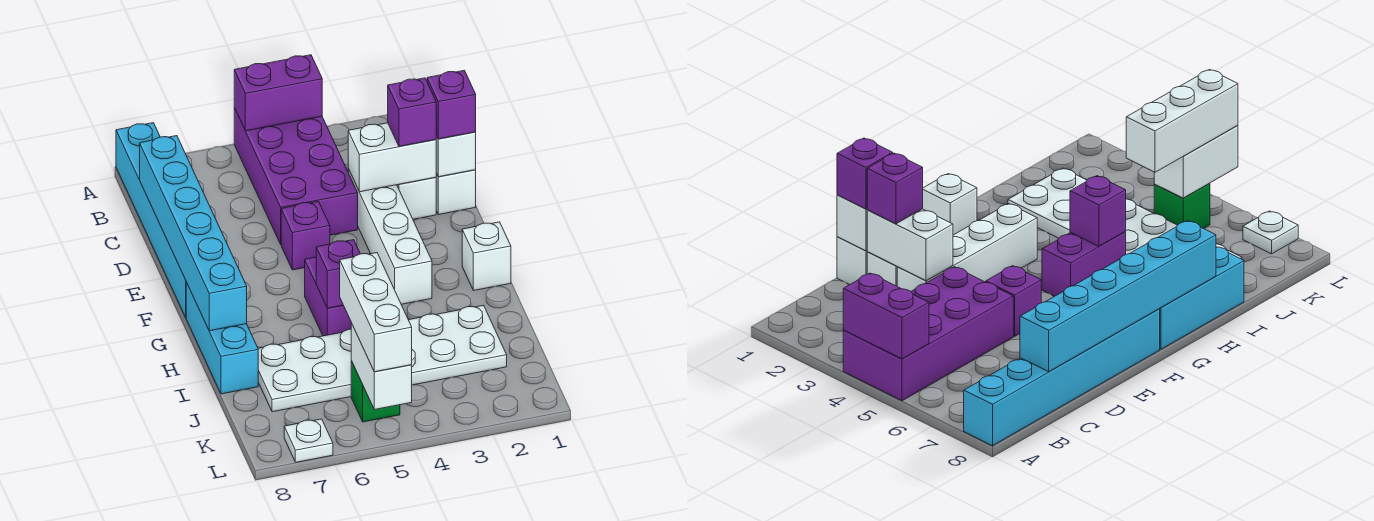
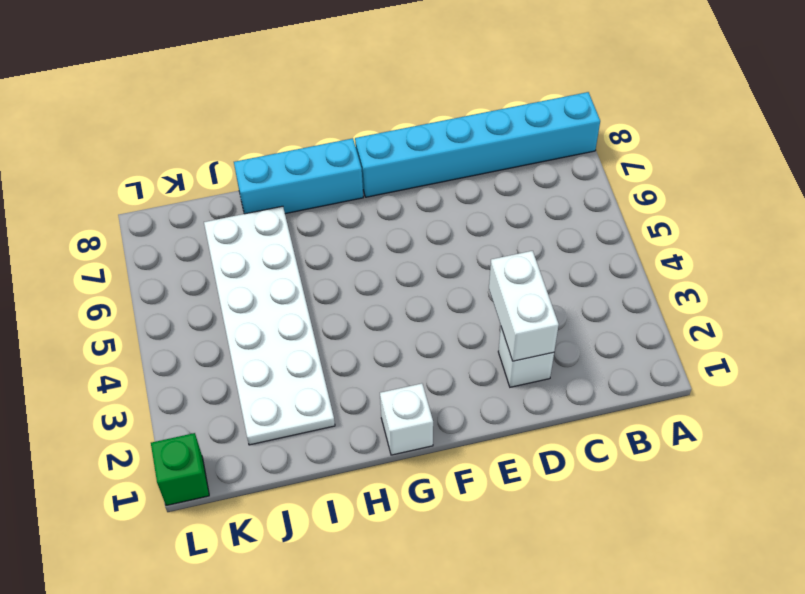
green 1x1 brick [151,433,209,506] -> green 1x1 brick moved to [351,361,400,422]
none -> purple 2x4 brick [234,108,358,244]
none -> white 1x1 brick [436,170,476,215]
none -> white 1x4 brick [348,169,432,304]

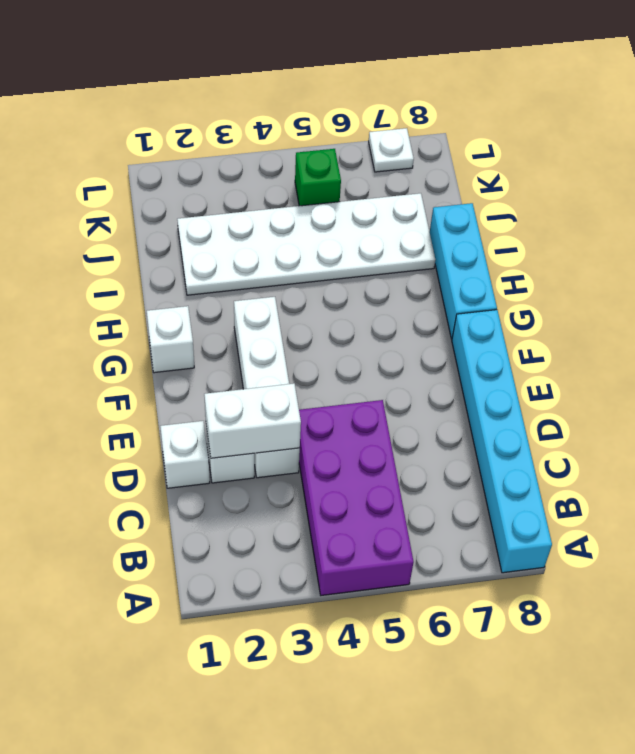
none -> purple 1x1 brick [281,201,330,270]
none -> purple 1x2 brick [305,257,351,336]
none -> purple 1x2 brick [234,55,322,131]

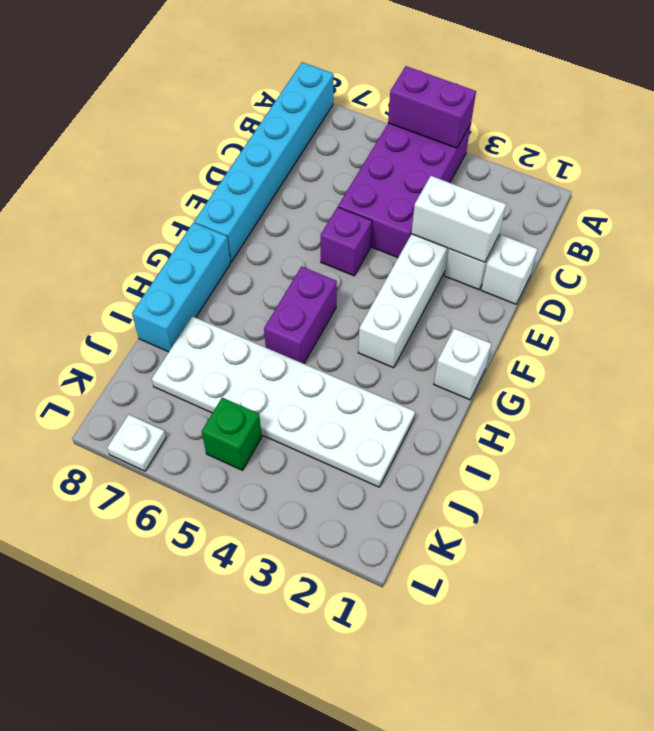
none -> cyan 1x6 brick [140,136,247,331]
none -> white 1x1 brick [436,132,476,177]
none -> purple 1x1 brick [316,240,360,308]

